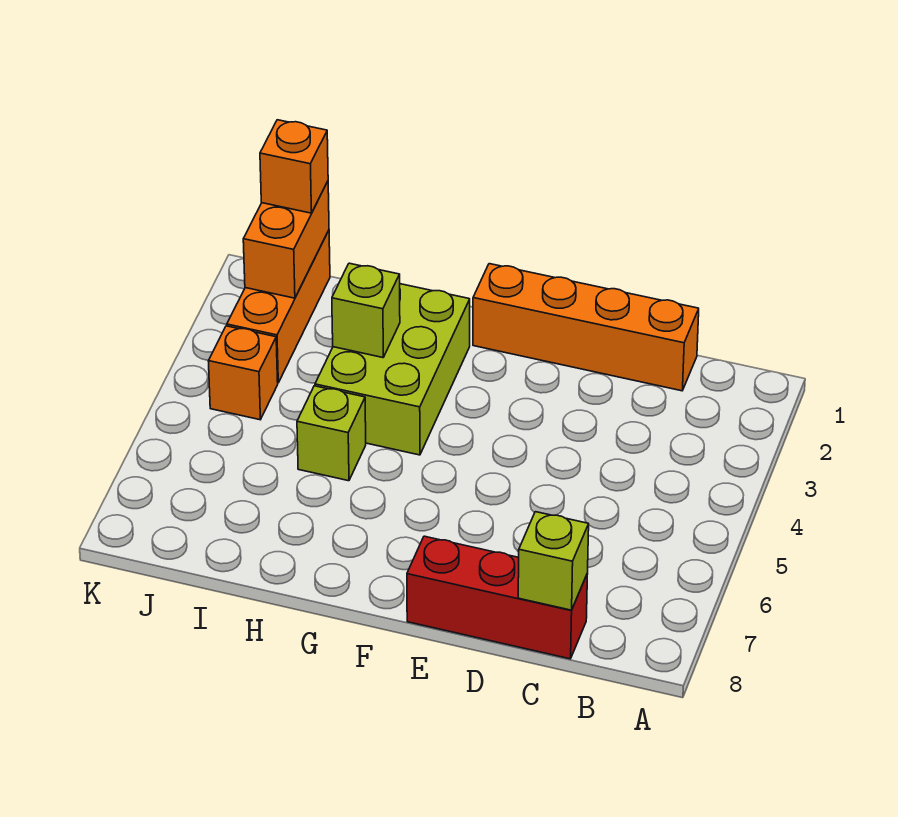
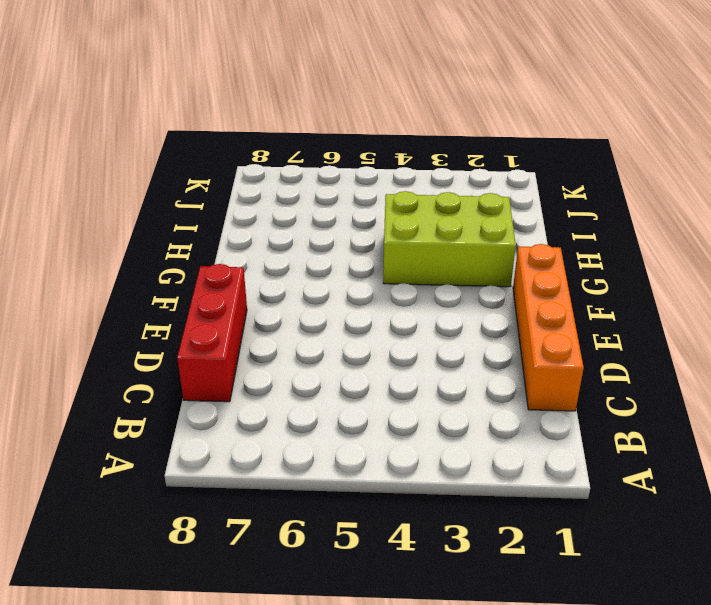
none -> lime 1x1 brick [297,386,366,481]
none -> orange 1x3 brick [227,230,330,383]

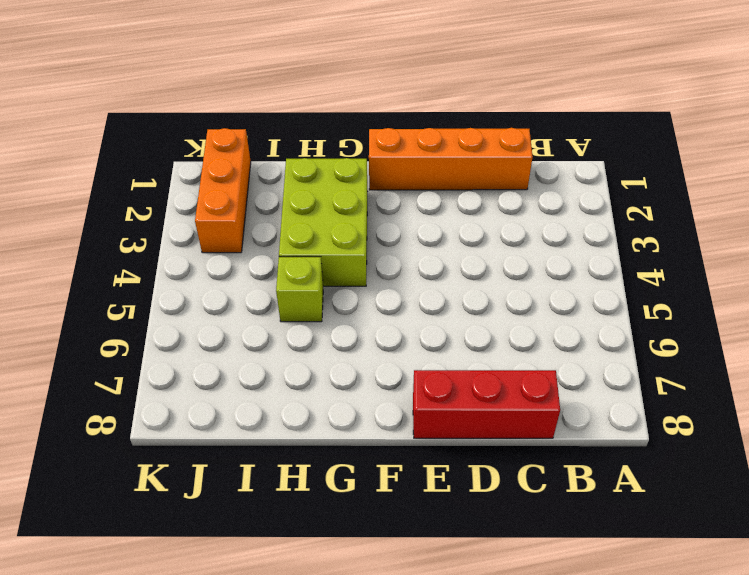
none -> orange 1x1 brick [208,326,278,420]
none -> lime 1x1 brick [518,512,589,610]

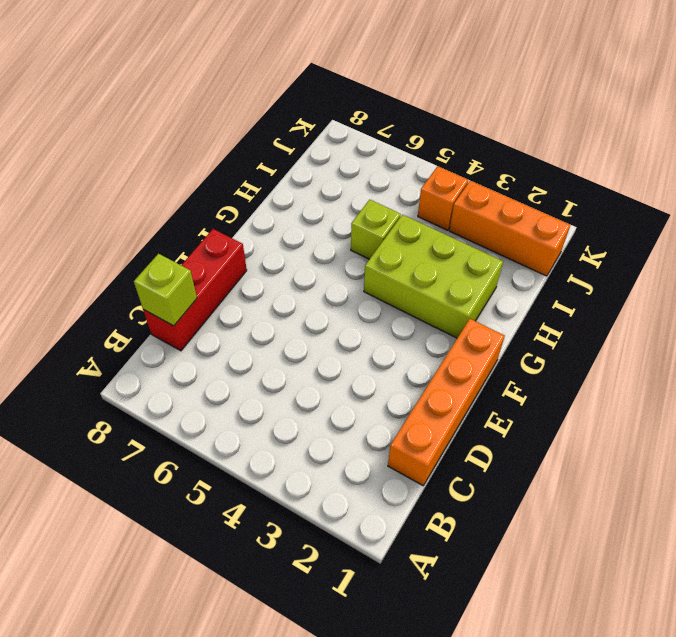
none -> lime 1x1 brick [332,263,400,358]
none -> orange 1x2 brick [243,181,329,298]

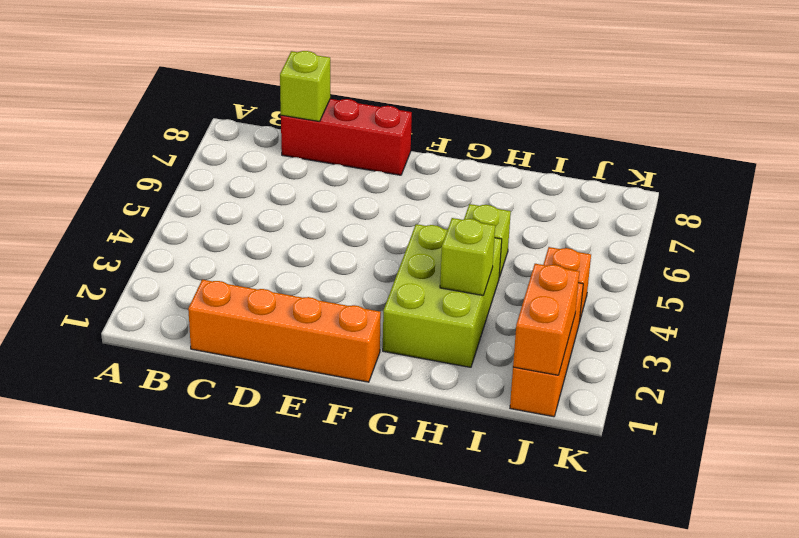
none -> orange 1x1 brick [260,120,328,213]

